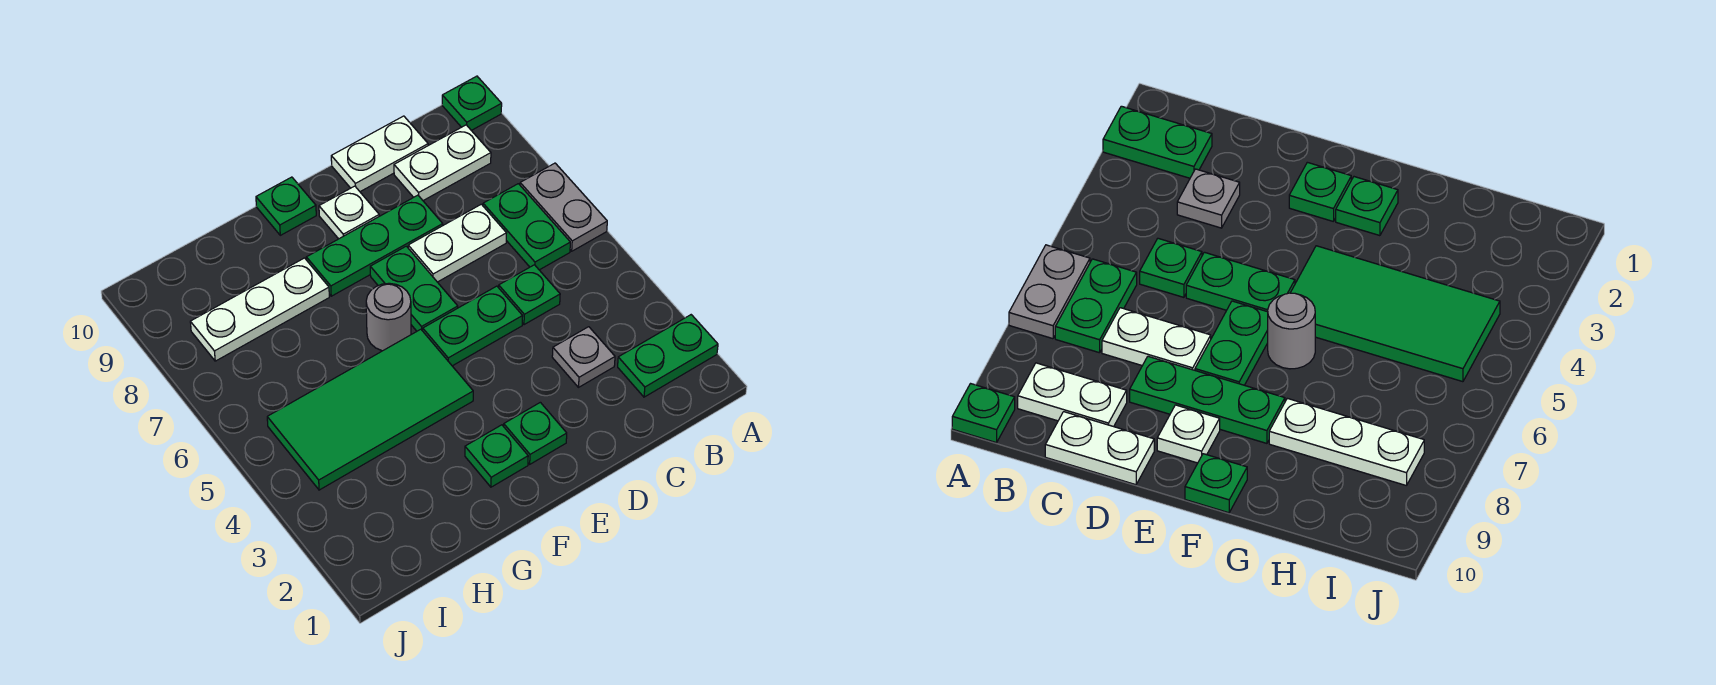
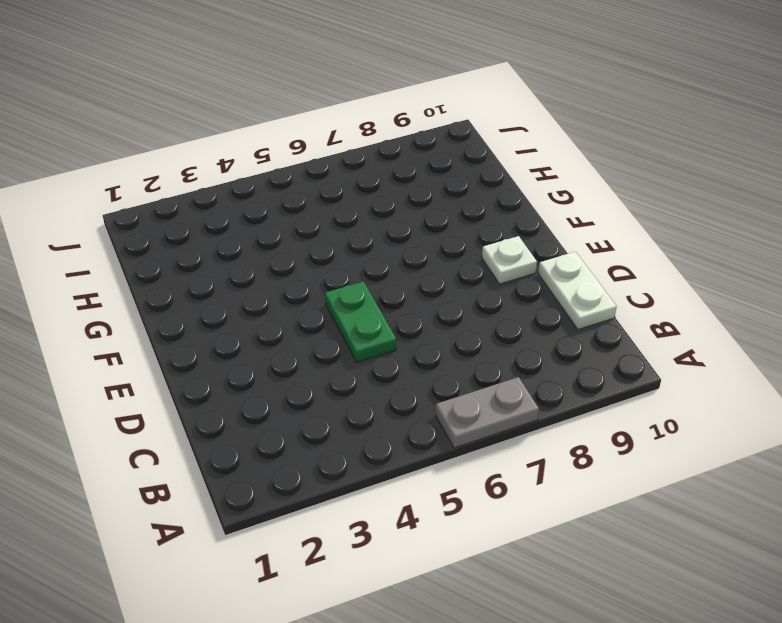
none -> green 1x2 plate [618,315,718,397]
none -> green 1x1 plate [442,76,502,130]
none -> green 1x2 plate [483,184,570,270]

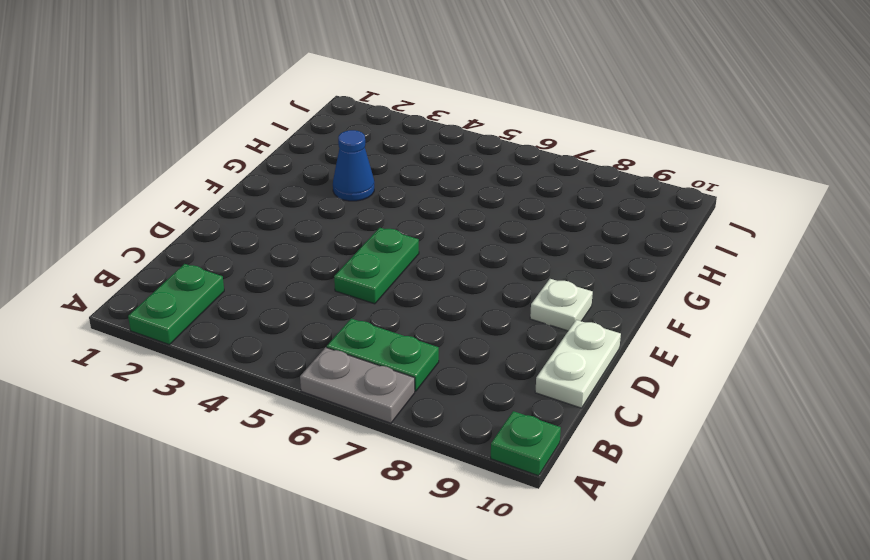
blue 1x1 cone [333,130,374,201] -> none
none -> white 1x2 plate [394,125,491,201]
none -> grey 1x1 plate [552,327,615,387]
none -> green 1x1 plate [499,265,560,325]

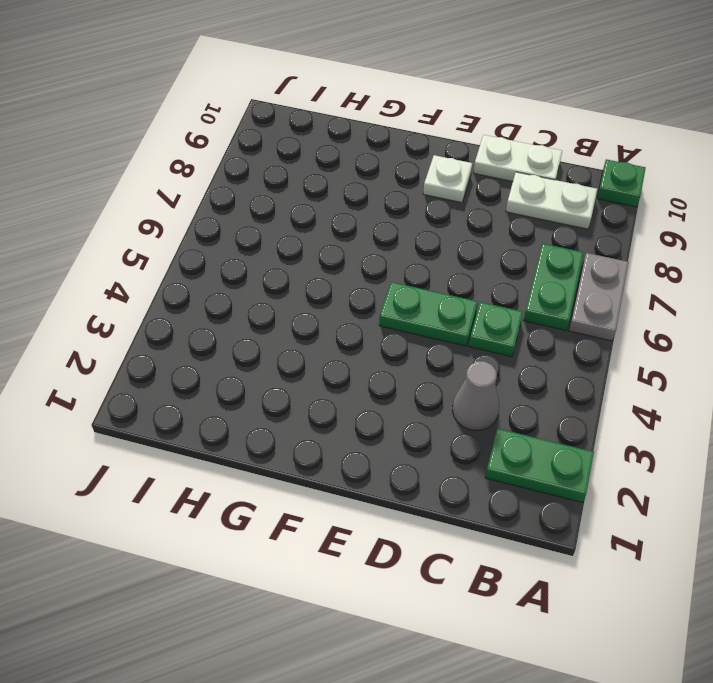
grey 1x1 cone [452,361,499,430] -> grey 1x1 plate [552,327,615,387]
none -> white 1x2 plate [408,204,506,282]
none -> green 1x3 plate [306,195,443,296]
none -> green 1x1 plate [504,402,567,464]

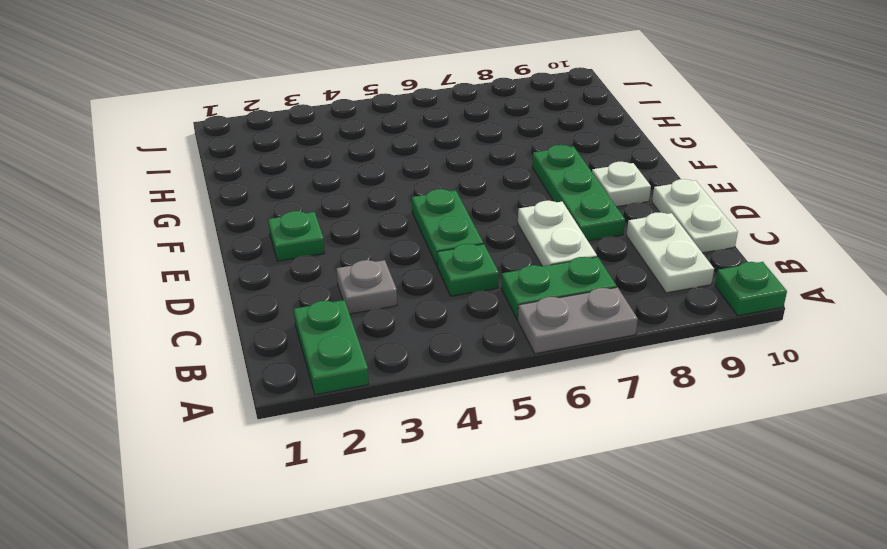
none -> green 1x2 plate [370,246,458,331]
none -> green 1x1 plate [465,425,528,487]
none -> green 2x4 tile [267,329,473,490]

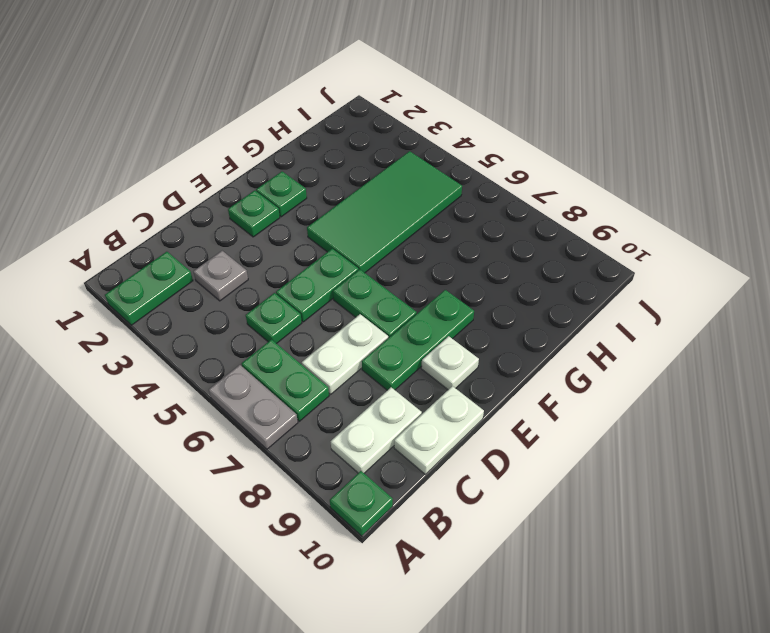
none -> grey 1x1 round brick [366,283,411,351]
none -> green 1x1 plate [256,177,316,235]
none -> white 1x3 plate [190,258,329,361]

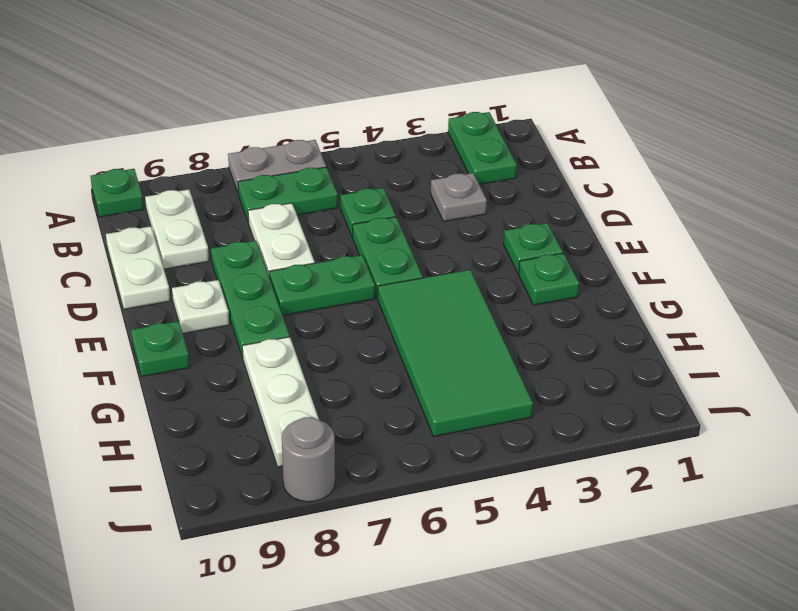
grey 1x1 round brick [282,417,335,502] -> grey 1x1 round brick moved to [366,283,411,351]

